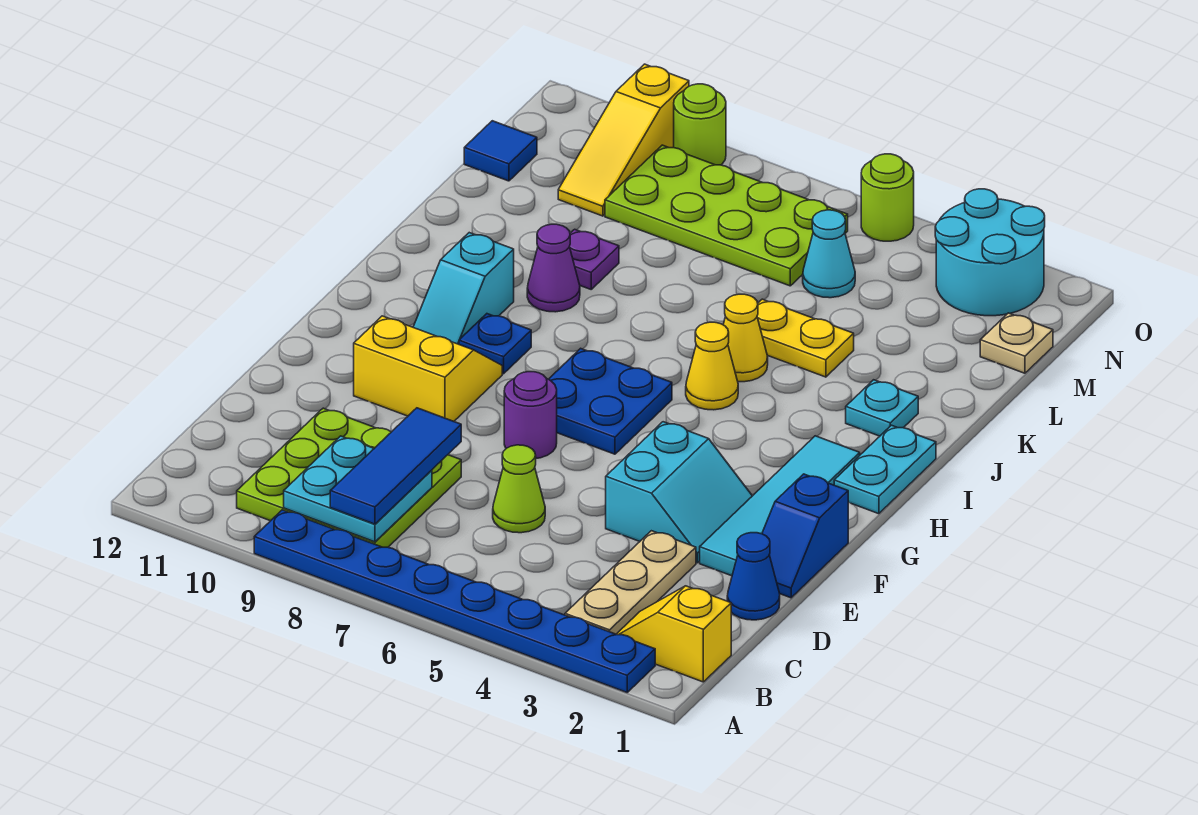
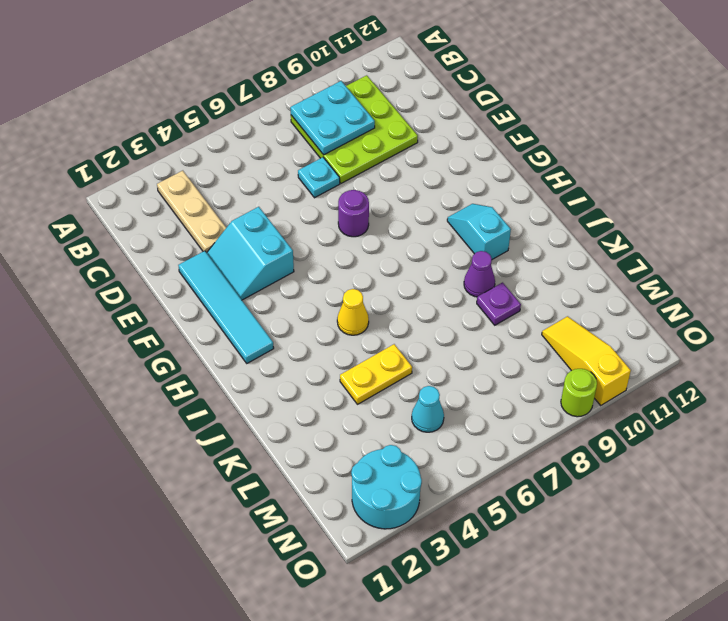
cyan 1x1 plate [298,157,340,198] -> cyan 1x1 plate moved to [846,380,918,436]
none -> blue 1x8 plate [254,510,655,692]
none -> yellow 1x2 slope [616,586,731,682]
none -> blue 1x1 cone [727,533,780,620]
none -> lime 1x1 cone [493,445,545,533]

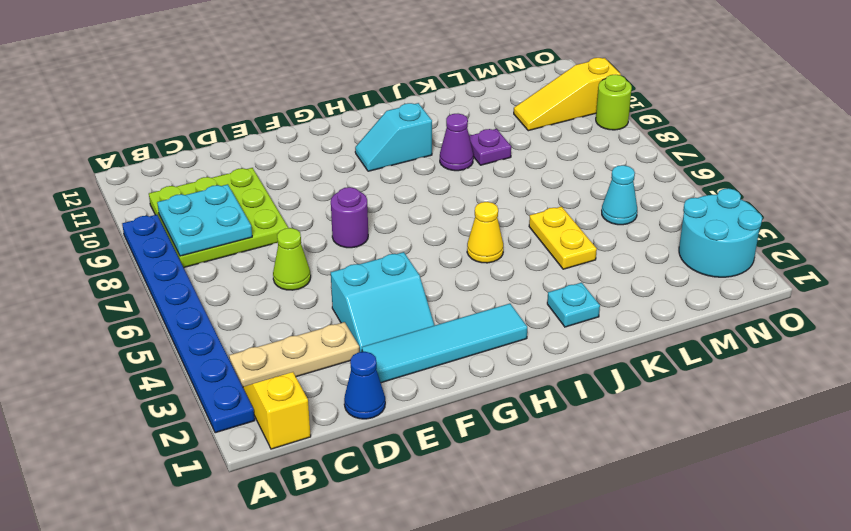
none -> blue 1x2 slope [762,474,848,598]
none -> yellow 2x2 slope [354,316,502,421]
none -> blue 2x2 plate [549,348,672,454]
none -> cyan 1x2 plate [834,425,936,514]

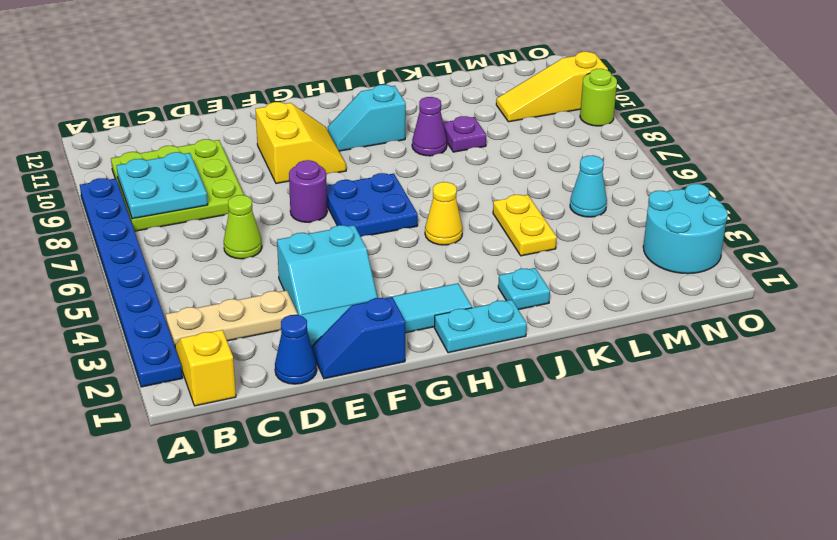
none -> blue 1x1 plate [459,314,531,374]
none -> yellow 1x1 cone [723,294,768,382]
none -> tan 1x1 plate [980,313,1053,373]
none -> lime 2x4 plate [605,145,848,286]

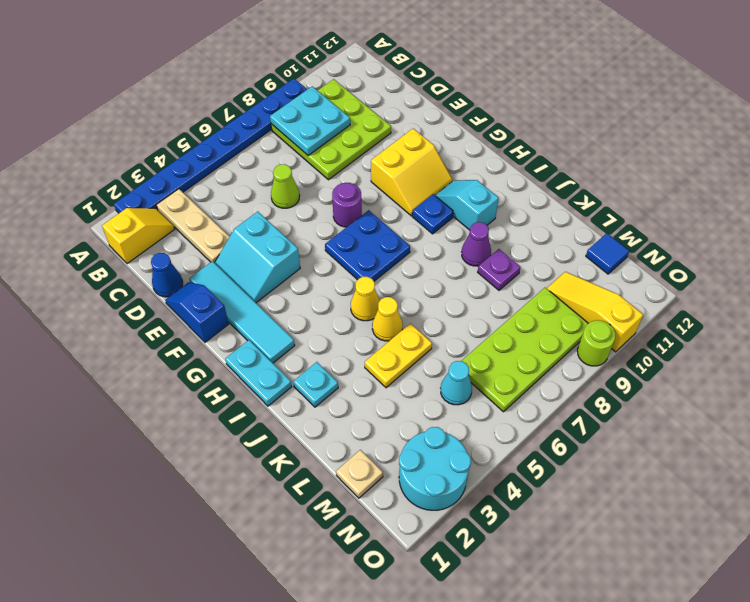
none -> lime 1x1 round brick [861,154,914,241]
none -> blue 1x3 tile [330,408,461,524]

